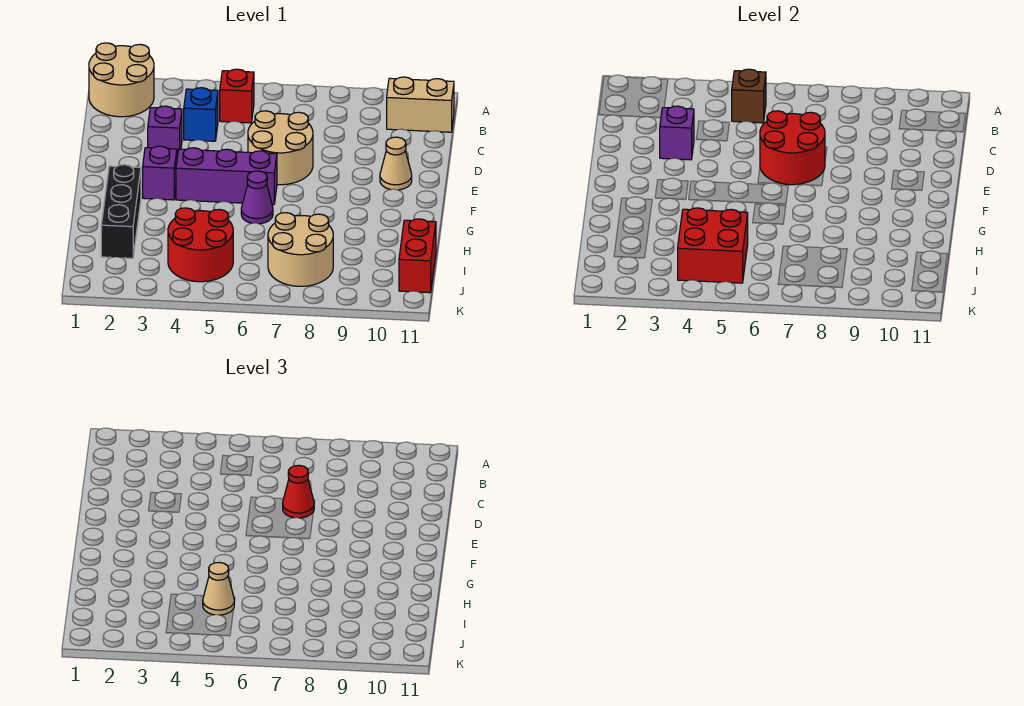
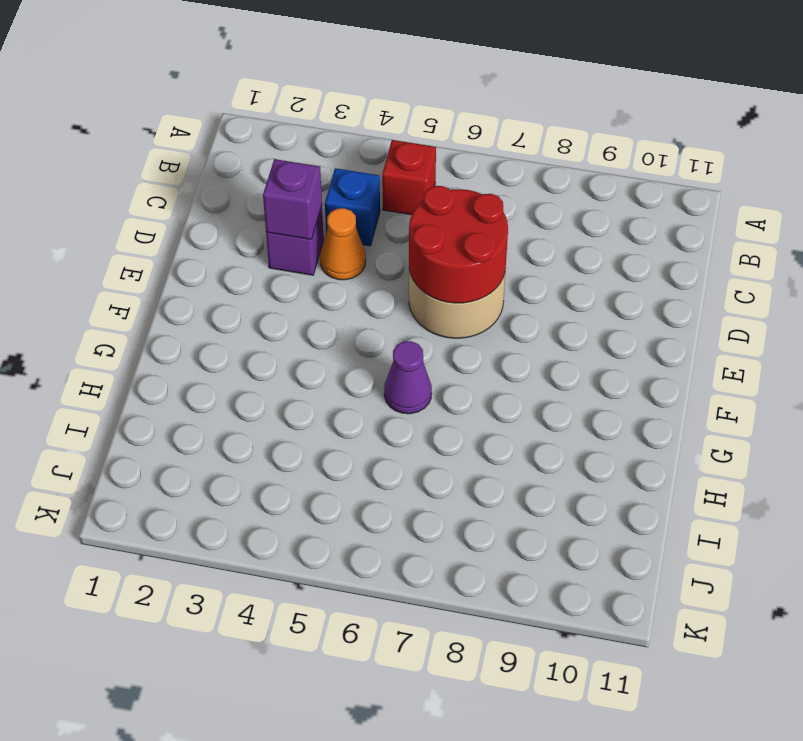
orange 1x1 cone [320,208,366,280] -> none
none -> tan 2x2 round brick [89,43,154,117]
none -> tan 1x2 brick [387,77,454,132]
none -> tan 1x1 cone [380,137,412,190]

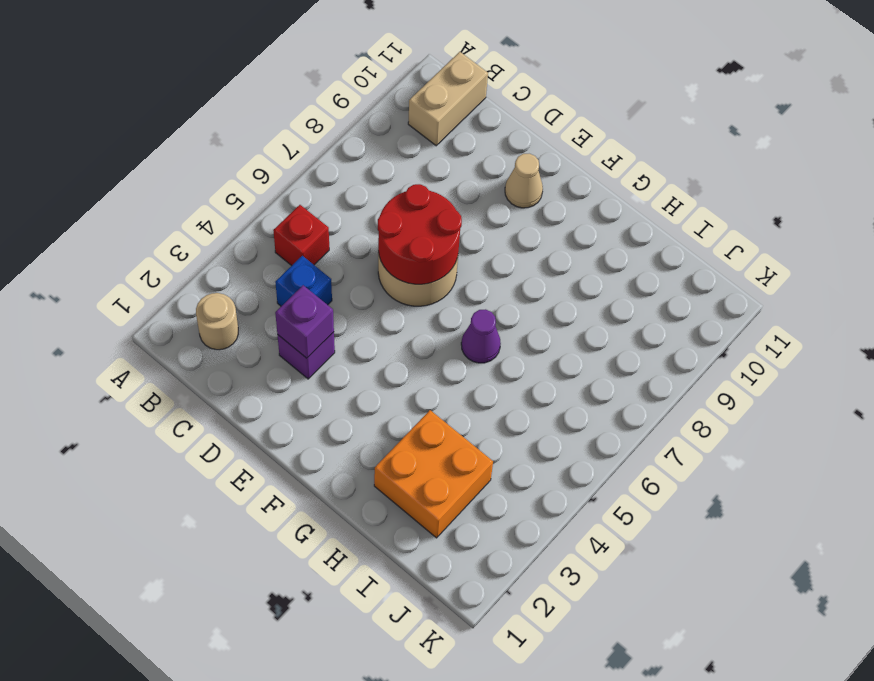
tan 1x1 round brick [196,293,238,350] -> tan 2x2 round brick [89,43,154,117]
orange 2x2 brick [374,410,493,538] -> black 1x3 brick [101,165,141,258]
none -> purple 1x1 brick [143,146,177,200]
none -> purple 1x3 brick [176,148,277,205]
none -> red 2x2 round brick [168,208,233,282]

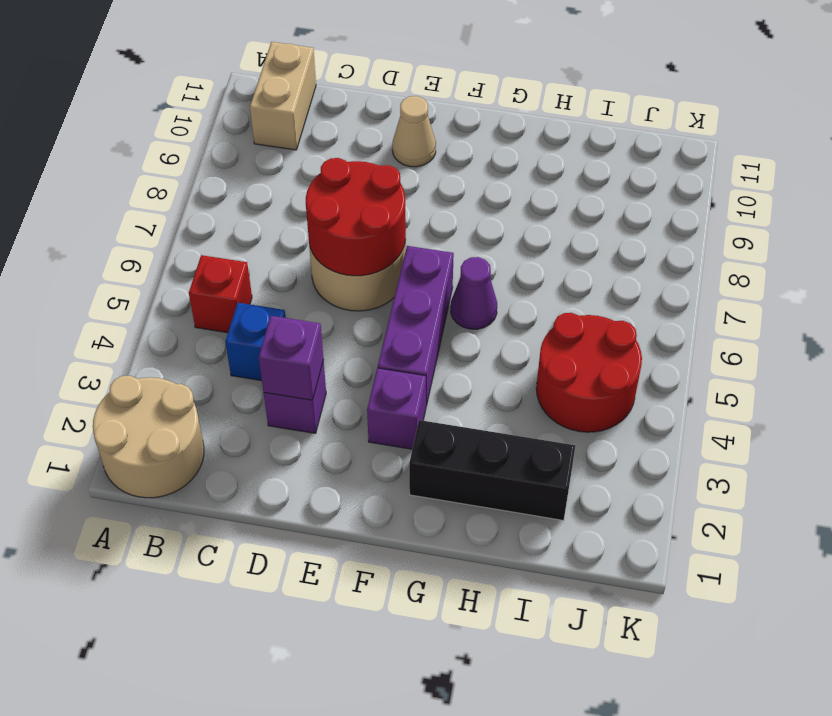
none -> tan 2x2 round brick [268,213,333,286]
none -> red 1x2 brick [399,219,436,293]
none -> brown 1x1 brick [732,69,766,123]

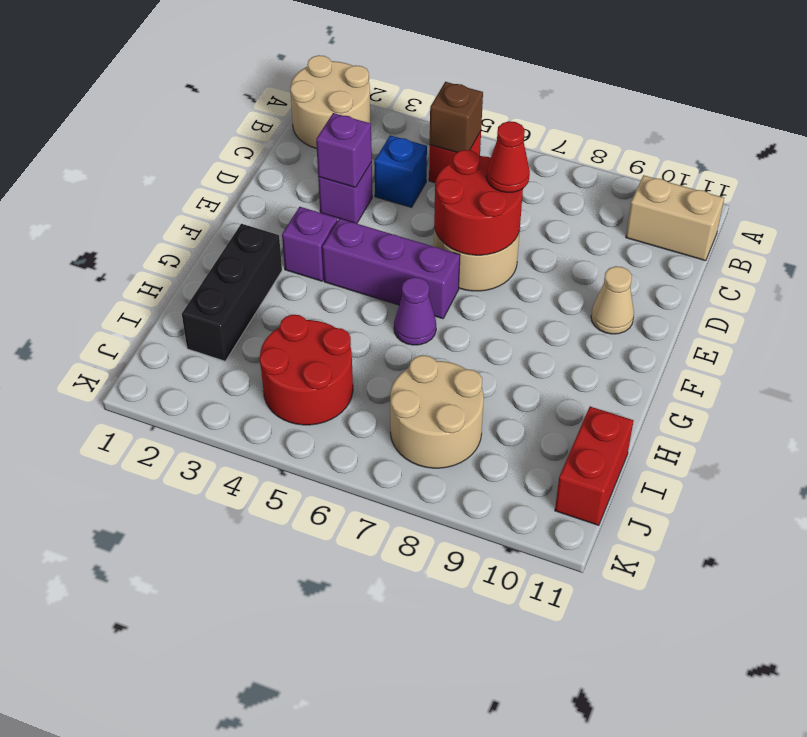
none -> red 2x2 brick [678,208,748,283]
none -> tan 1x1 cone [203,562,234,615]

